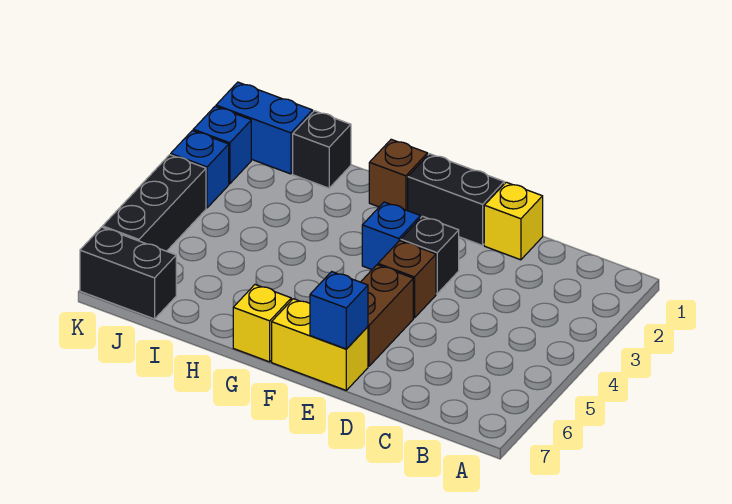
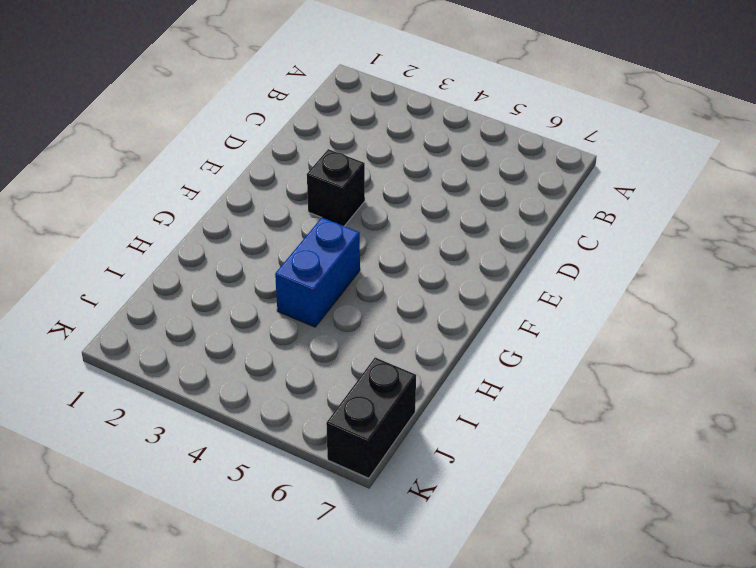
blue 1x2 brick [275,218,360,327] -> blue 1x2 brick moved to [216,82,313,174]
none -> yellow 1x1 brick [484,182,543,260]
none -> black 1x2 brick [408,154,504,245]
none -> brown 1x1 brick [378,241,436,318]

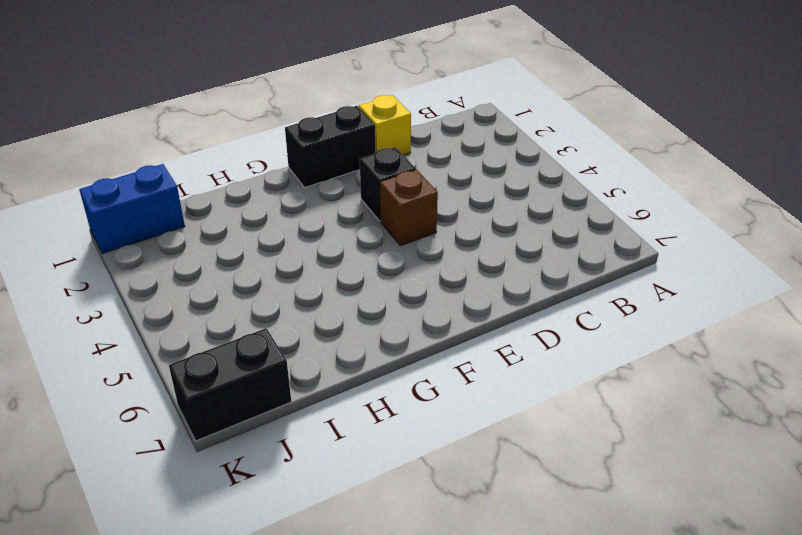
none -> brown 1x2 brick [361,265,413,366]
none -> yellow 1x2 brick [272,299,368,390]
none -> blue 1x1 brick [362,202,420,269]

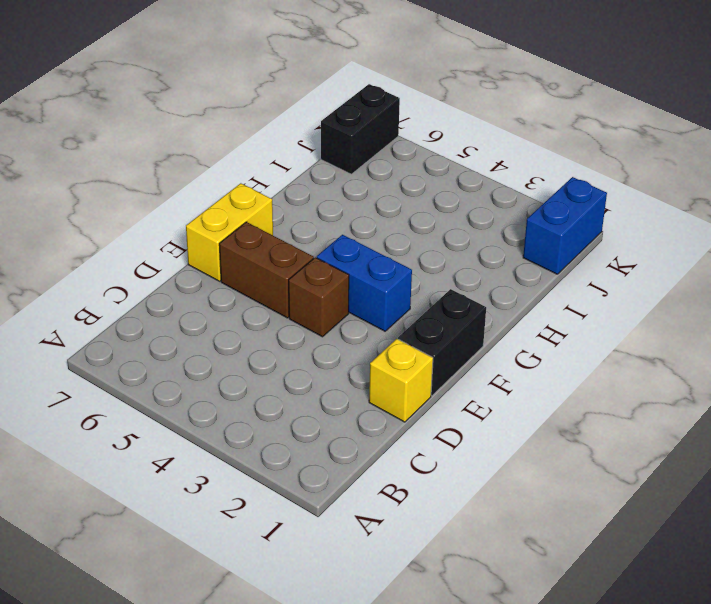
blue 1x2 brick [317,235,412,331] -> blue 1x1 brick [362,202,420,269]
none -> black 1x1 brick [401,216,459,294]
none -> brown 1x1 brick [369,139,428,211]
none -> yellow 1x1 brick [233,285,291,362]

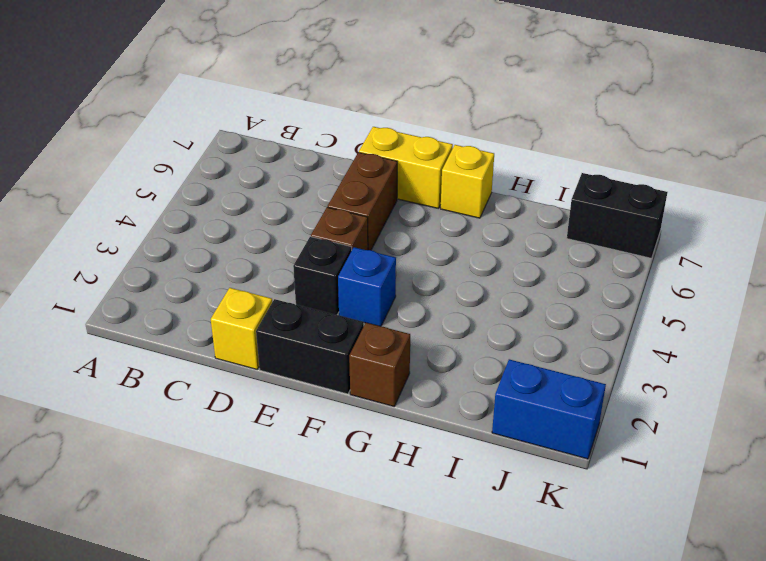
none -> black 1x1 brick [293,111,351,188]
none -> blue 1x1 brick [193,106,251,184]
none -> blue 1x1 brick [171,131,229,208]

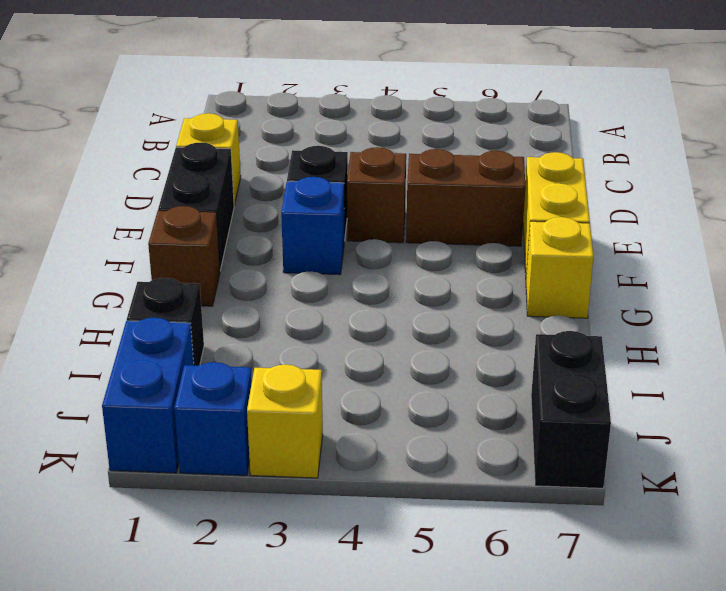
yellow 1x1 brick [247,365,323,478] -> blue 1x1 brick [171,131,229,208]
none -> black 1x3 brick [103,155,206,251]
none -> blue 1x1 brick [310,272,368,349]

